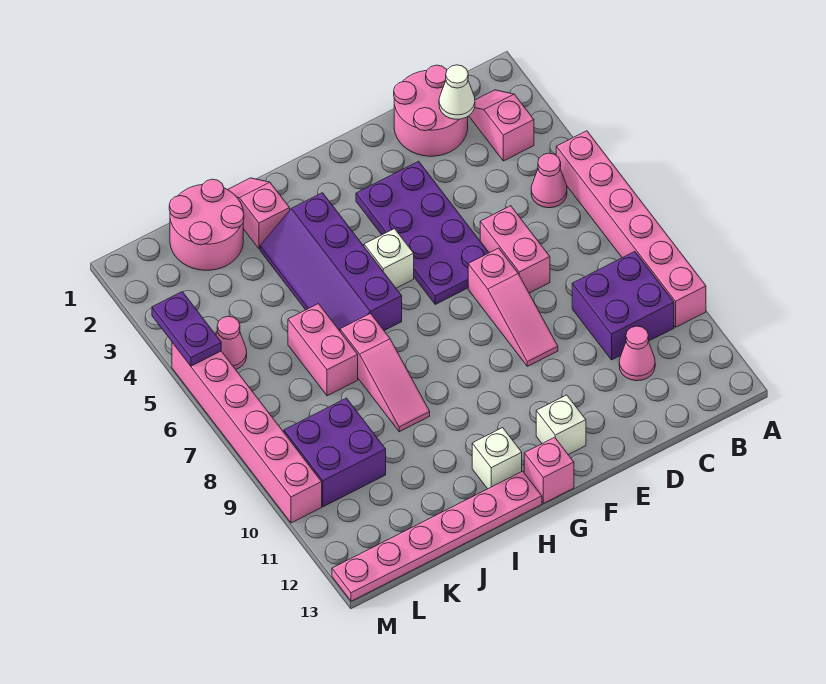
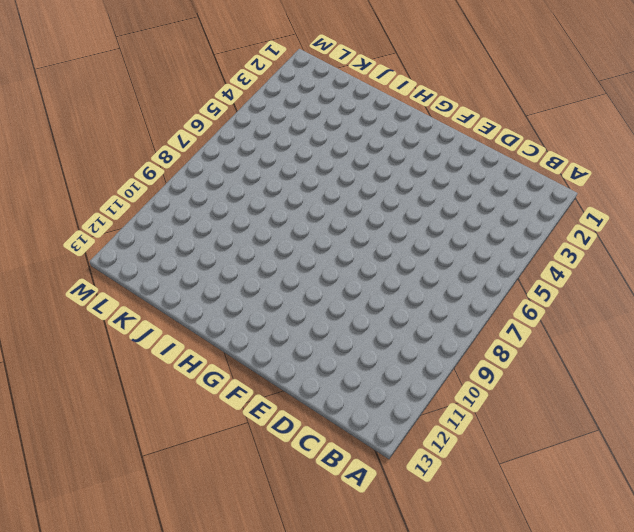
none -> pink 1x6 brick [556,131,706,327]
none -> pink 1x2 slope [469,90,534,161]
none -> pink 1x1 cone [531,153,567,208]

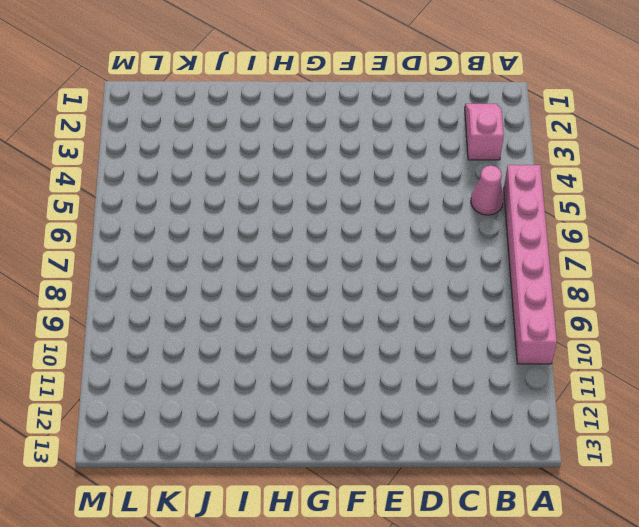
none -> purple 2x2 brick [572,252,674,360]
none -> pink 2x2 round brick [394,65,468,156]
none -> pink 1x1 cone [619,326,655,381]

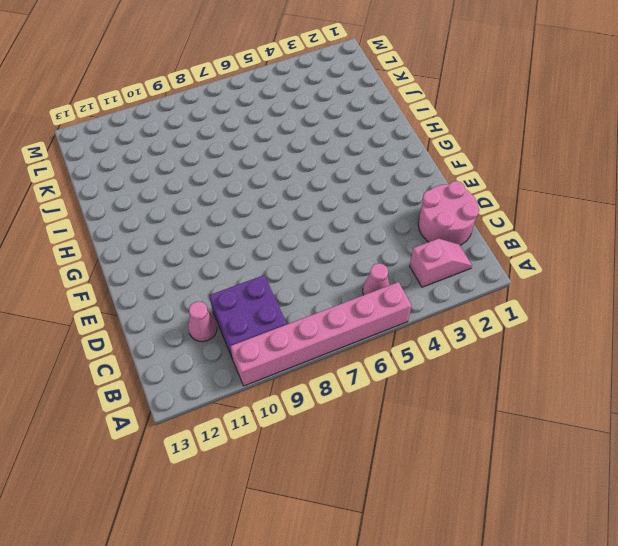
none -> pink 1x2 brick [480,206,550,293]
none -> purple 2x4 plate [356,161,489,304]
none -> pink 1x3 slope [468,248,558,366]

